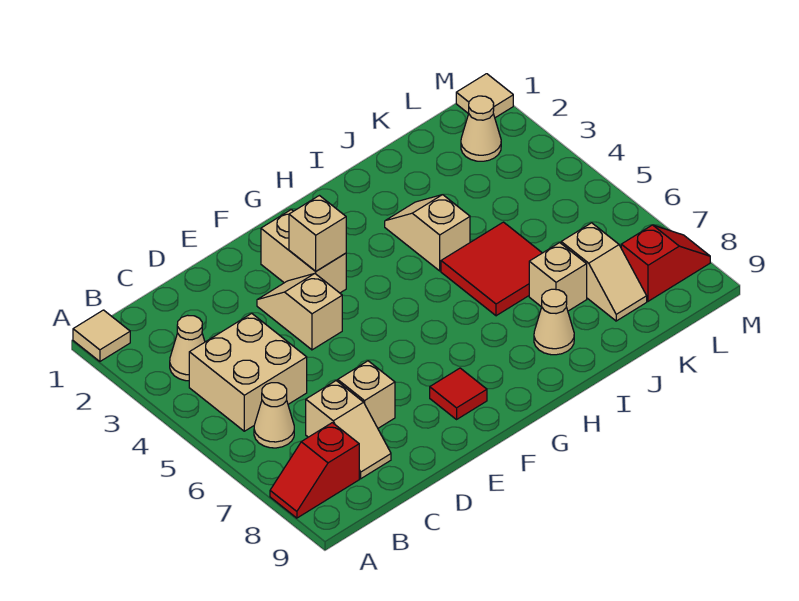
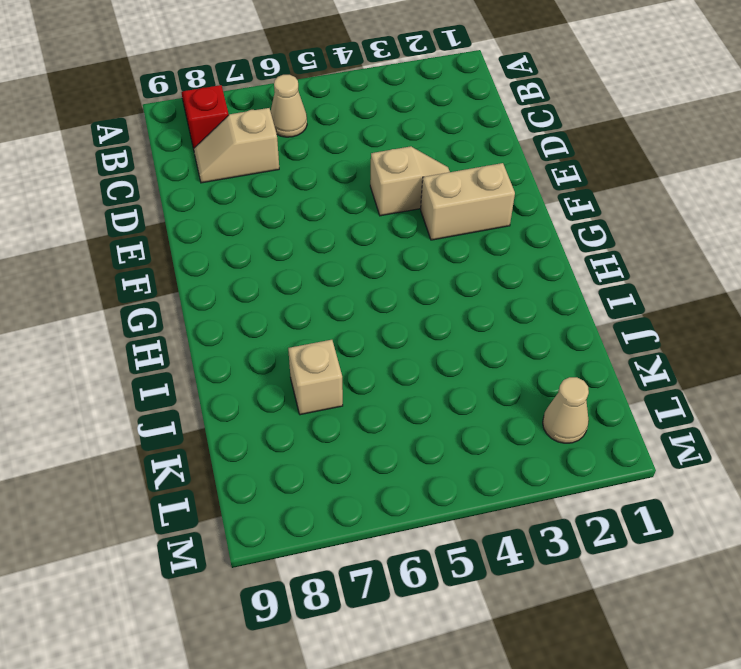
none -> tan 1x1 tile [73,310,130,361]
none -> tan 1x1 cone [170,315,205,381]
none -> tan 2x2 brick [189,313,307,431]

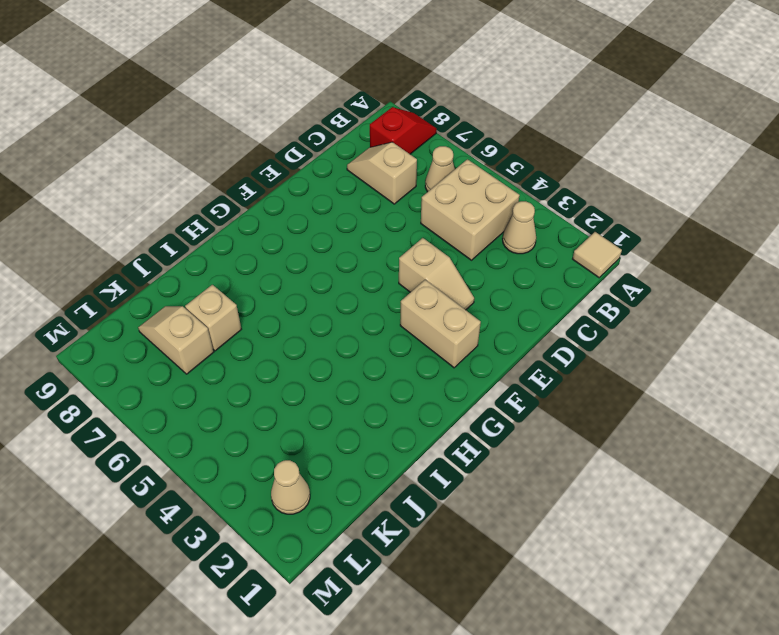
none -> tan 1x1 brick [338,361,395,428]
none -> red 1x1 tile [430,368,487,419]
none -> tan 1x2 slope [385,195,470,271]

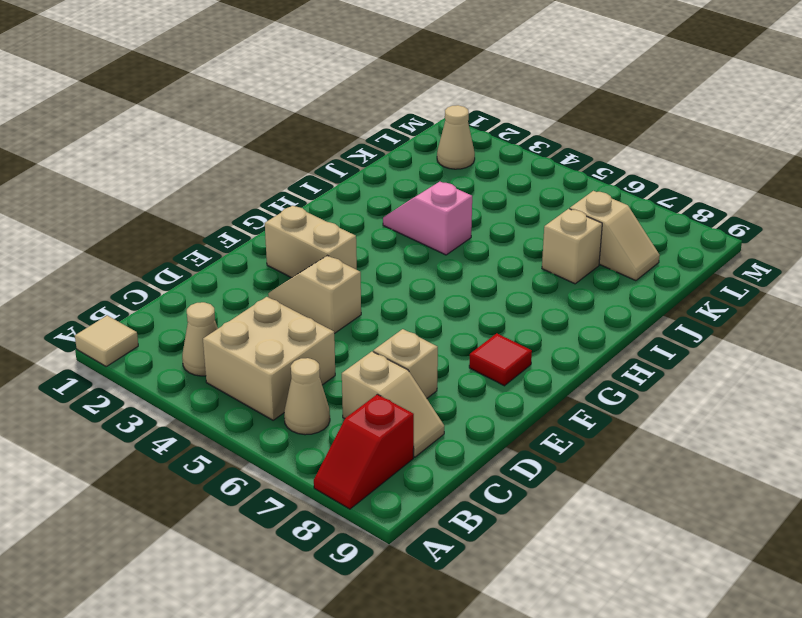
pink 1x2 slope [383,182,472,255] -> tan 1x2 slope [385,195,470,271]
none -> red 2x2 tile [441,222,542,316]
none -> tan 1x1 cone [534,289,574,355]
none -> red 1x2 slope [621,225,710,301]

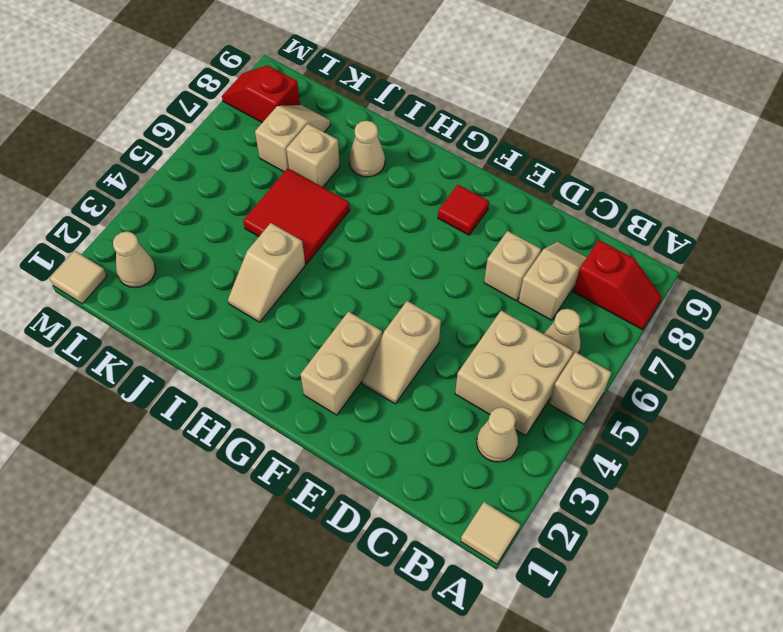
tan 1x1 brick [549,352,612,424] -> tan 1x1 brick moved to [289,196,346,271]

